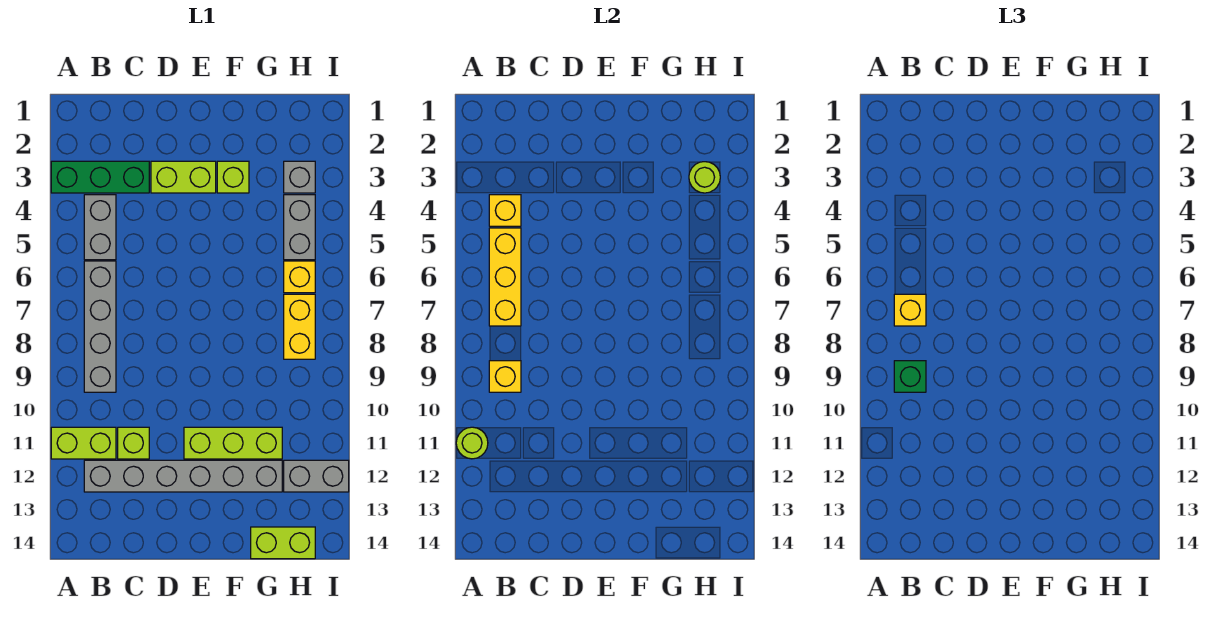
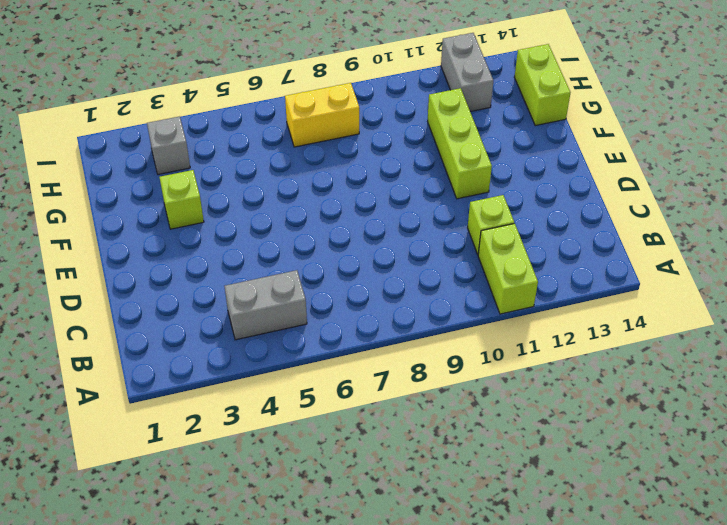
none -> green 1x3 brick [51,161,149,193]
none -> grey 1x4 brick [84,261,116,392]
none -> grey 1x6 brick [84,460,282,492]

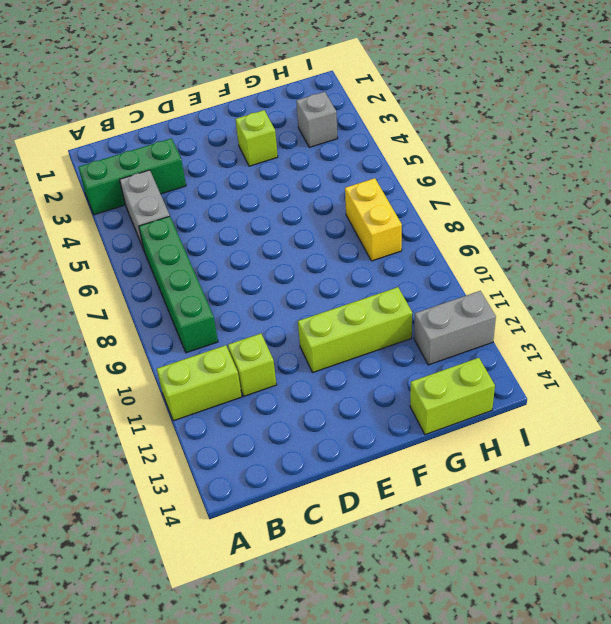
green 1x4 brick [139,216,218,353] -> grey 1x4 brick [84,261,116,392]
none -> grey 1x6 brick [84,460,282,492]
none -> lime 1x2 brick [151,161,216,193]
none -> grey 1x2 brick [284,195,315,260]

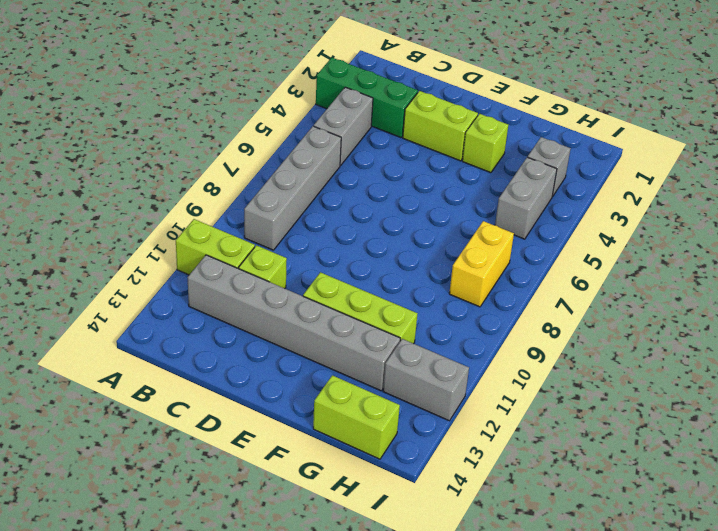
none -> yellow 1x1 brick [284,261,315,293]
none -> lime 1x1 round brick [456,427,488,459]
none -> yellow 1x1 brick [489,195,521,226]

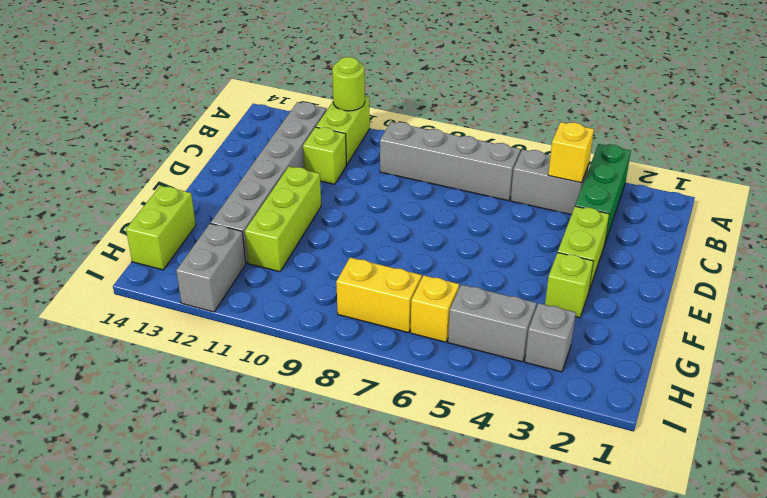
none -> yellow 1x3 brick [489,228,521,326]
none -> yellow 1x1 brick [489,361,521,392]
none -> lime 1x1 round brick [689,162,720,193]

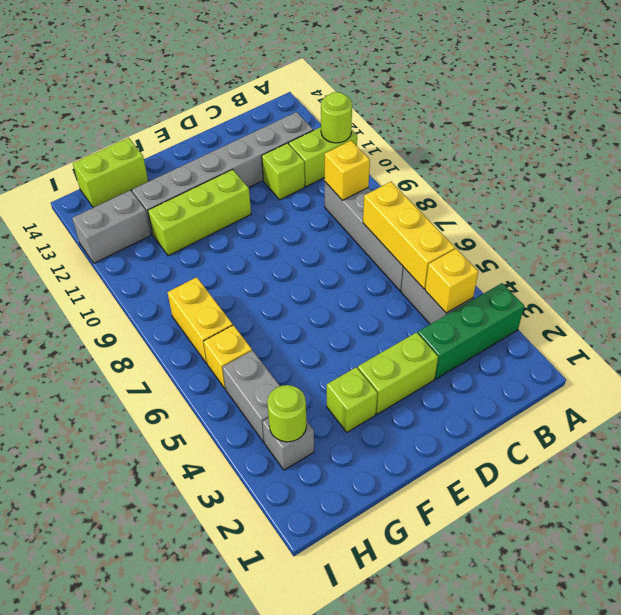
none -> yellow 1x1 brick [894,294,926,326]
none -> green 1x1 brick [894,361,926,392]

